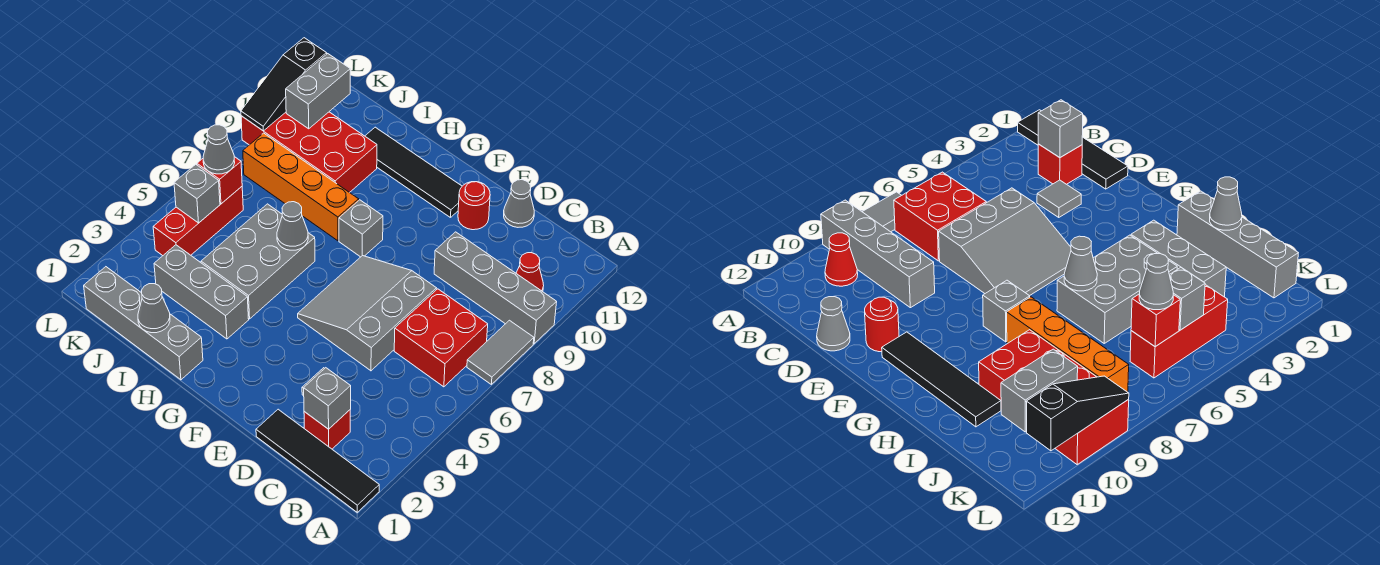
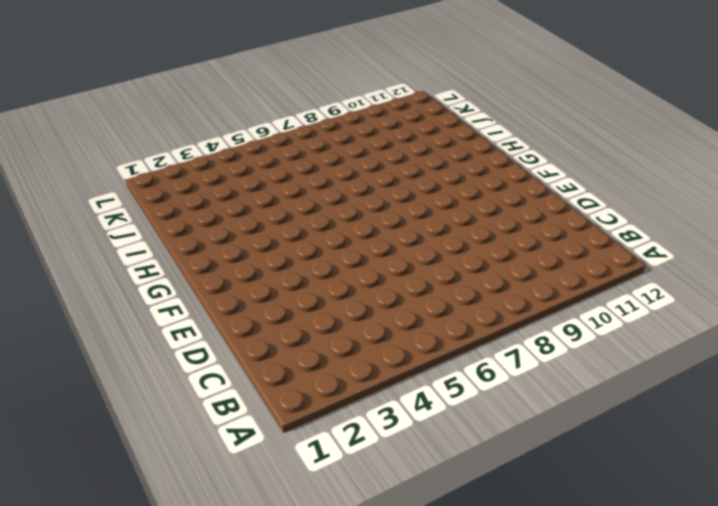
none -> black 1x4 tile [256,409,379,512]
none -> grey 1x2 tile [467,320,534,384]
none -> grey 1x4 brick [434,232,557,344]

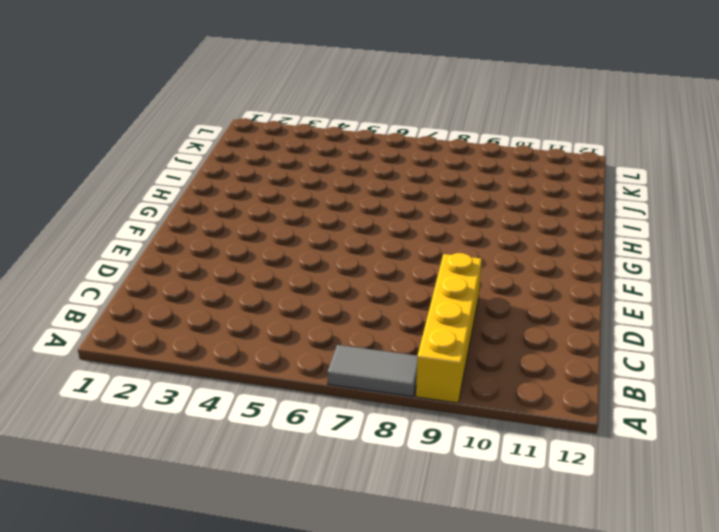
yellow 1x4 brick [416,253,482,403] -> grey 1x4 brick [434,232,557,344]
none -> black 1x4 tile [256,409,379,512]
none -> red 2x2 brick [394,289,488,387]
none -> red 1x1 cone [516,253,544,291]

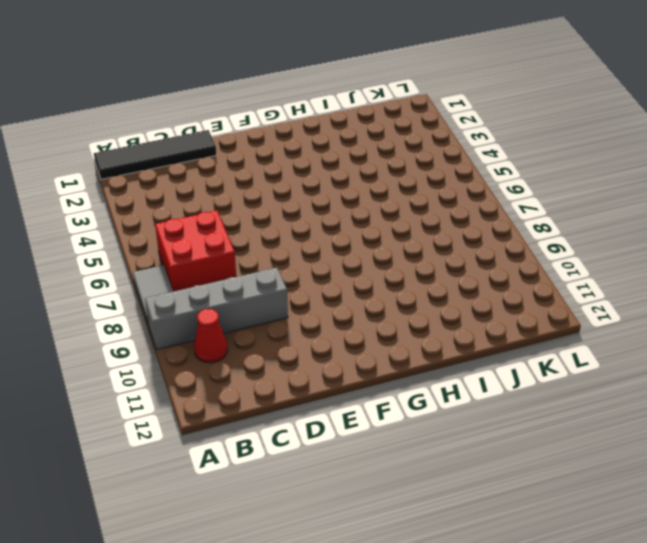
none -> red 1x1 brick [304,410,350,449]
none -> grey 1x1 tile [1037,180,1081,217]
none -> grey 3x3 slope [298,256,436,371]

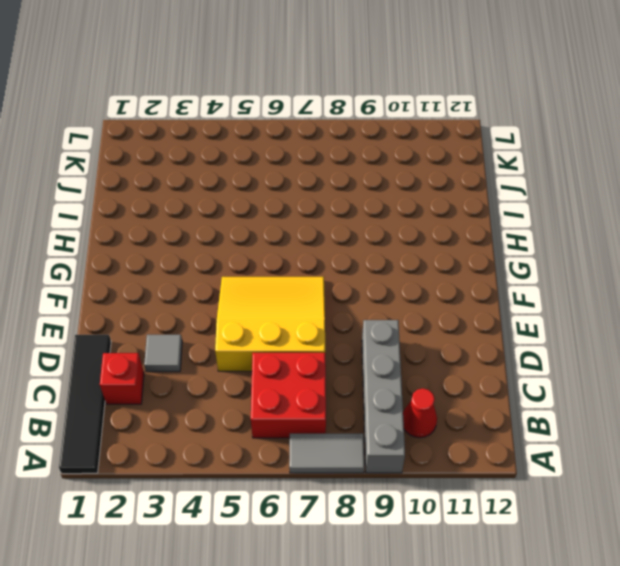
yellow 3x3 slope [215,277,325,371] -> grey 3x3 slope [298,256,436,371]
none -> grey 1x1 cone [504,180,534,227]
none -> red 1x1 round brick [458,182,490,230]
none -> black 1x4 tile [365,127,462,218]

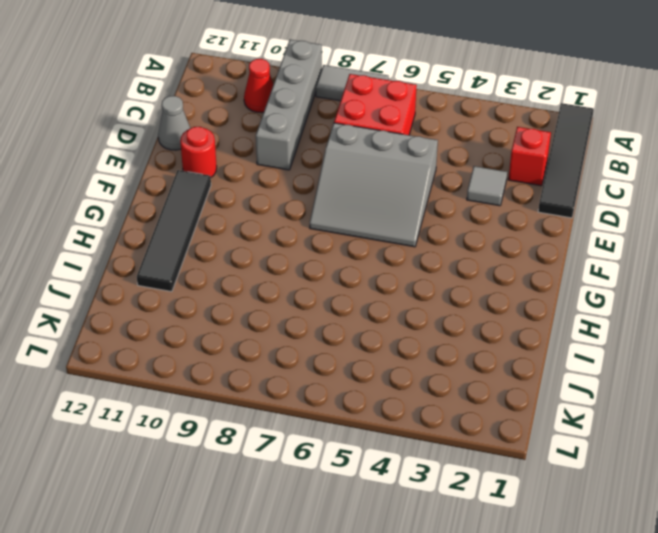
none -> grey 1x1 brick [339,200,383,257]
none -> grey 1x4 brick [84,267,203,380]
none -> grey 1x3 brick [154,245,249,339]

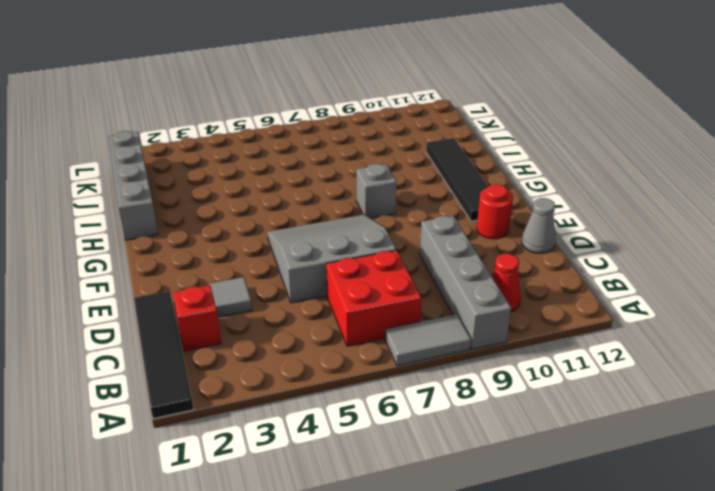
none -> grey 1x3 brick [154,245,249,339]
none -> grey 2x3 brick [201,204,315,319]
none -> orange 1x4 brick [243,133,359,241]

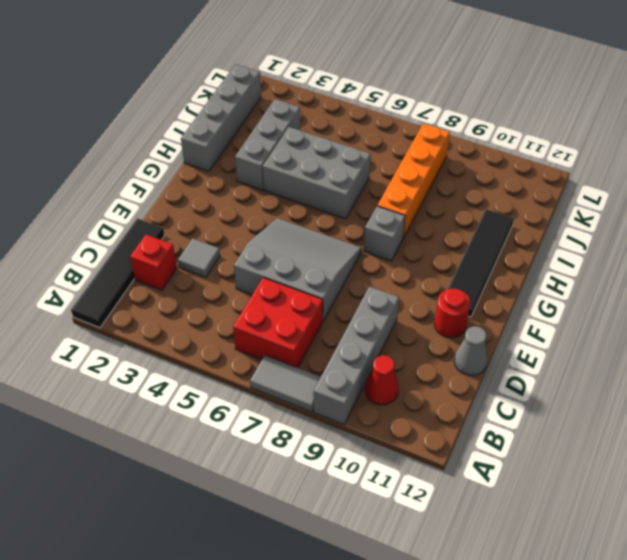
none -> red 2x4 brick [241,112,377,193]
none -> red 1x3 brick [153,187,243,256]
none -> grey 1x1 brick [304,368,351,429]

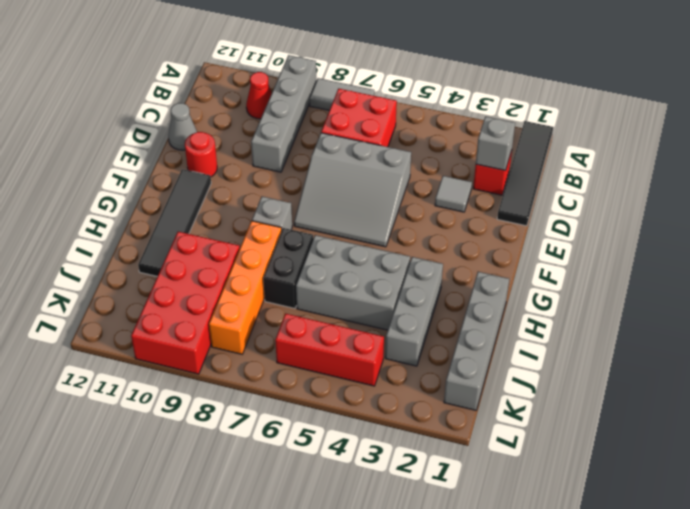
black 1x2 brick [263,228,314,308] -> none
none -> grey 1x1 cone [277,202,308,250]
none -> grey 1x1 cone [138,284,170,333]
none -> grey 1x1 brick [174,164,220,223]

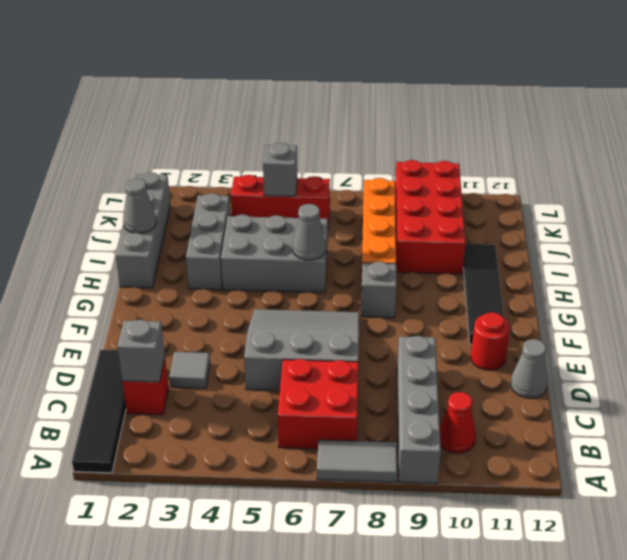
none -> red 1x1 brick [197,157,242,204]
none -> grey 1x2 brick [286,54,350,129]
none -> black 1x3 slope [241,38,327,131]

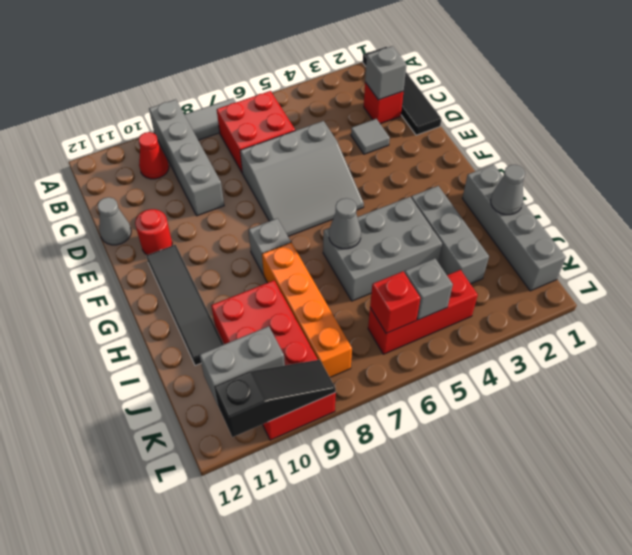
none -> grey 1x1 cone [203,125,235,174]

